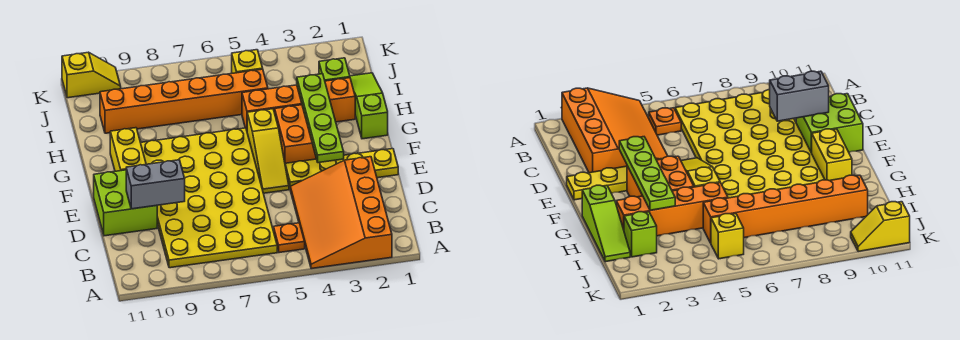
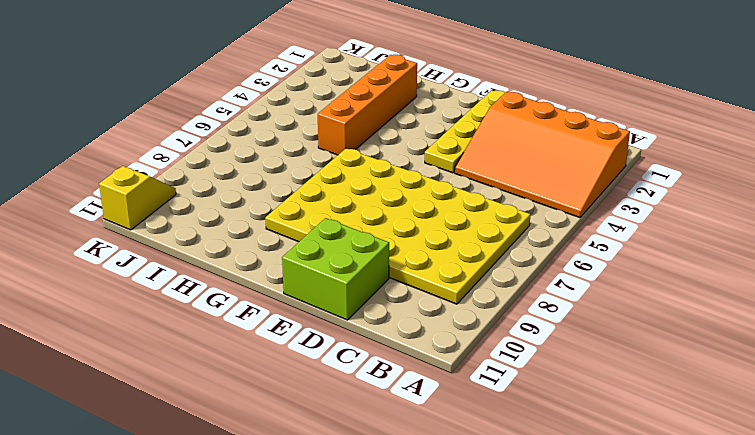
none -> orange 1x1 plate [274,223,305,253]
none -> yellow 1x3 slope [247,109,289,193]
none -> orange 2x2 brick [275,105,316,163]

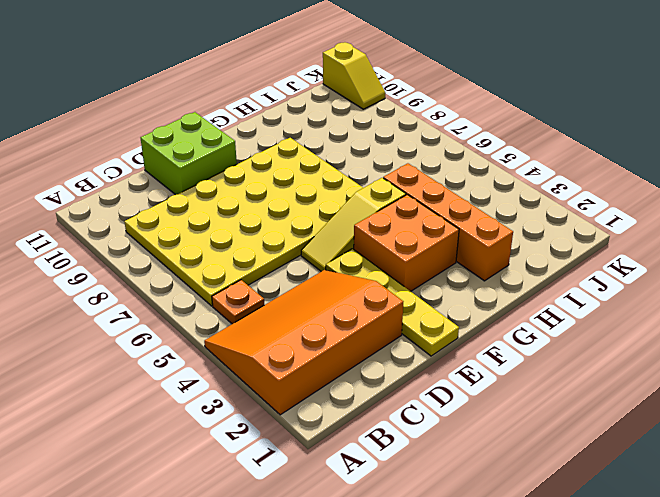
none -> yellow 1x2 brick [110,128,146,171]
none -> lime 1x3 slope [350,73,388,139]
none -> lime 1x1 brick [319,58,350,81]

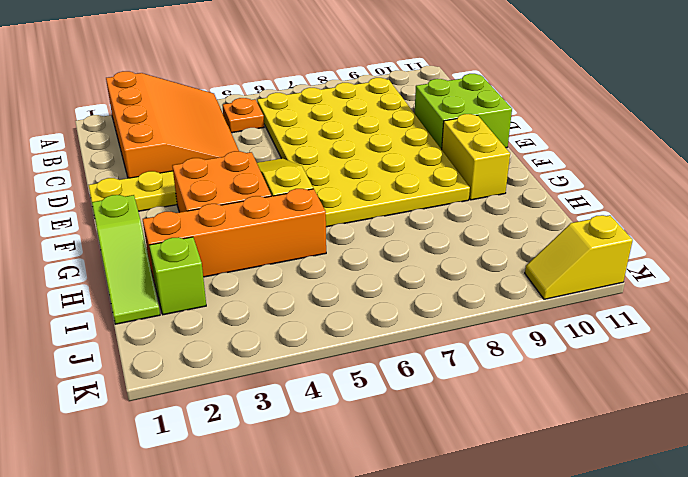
none -> orange 1x6 brick [100,69,268,133]
none -> yellow 1x1 brick [232,50,263,73]
none -> grey 1x2 brick [126,160,185,209]

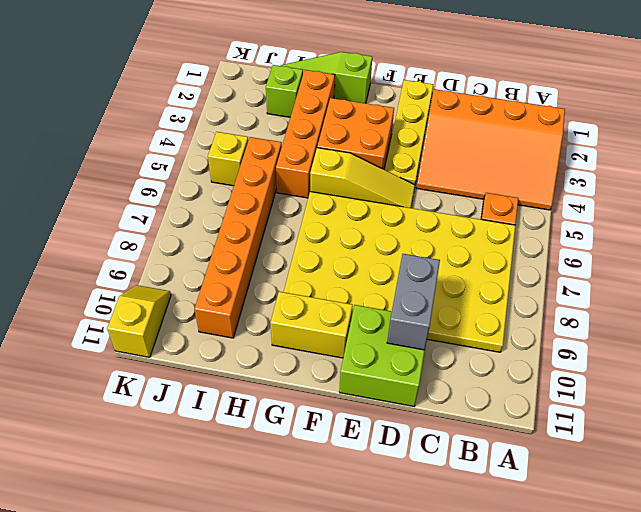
none -> lime 1x4 plate [297,74,344,163]

